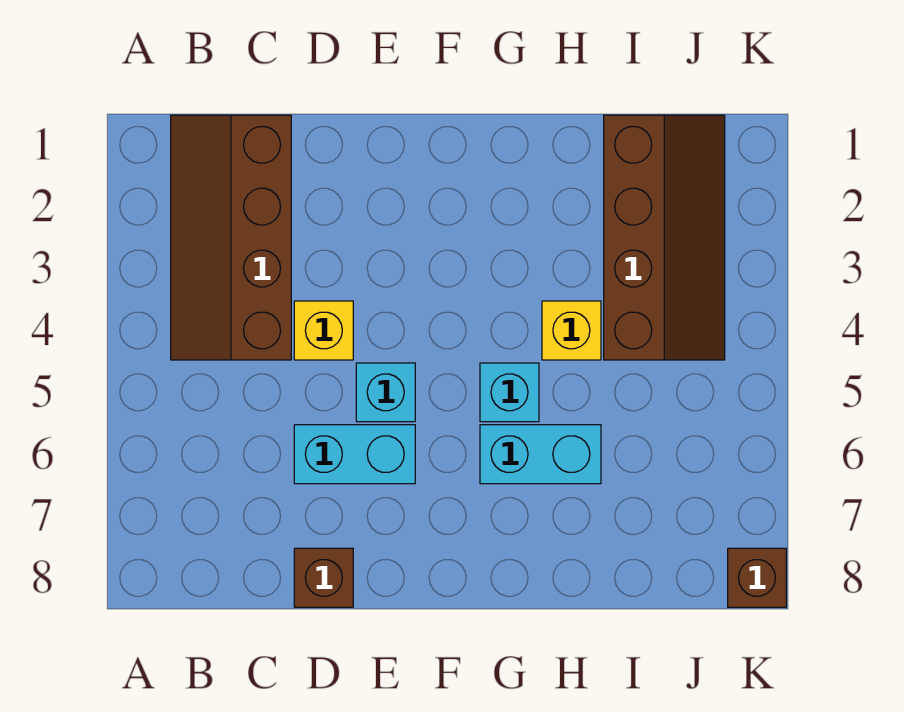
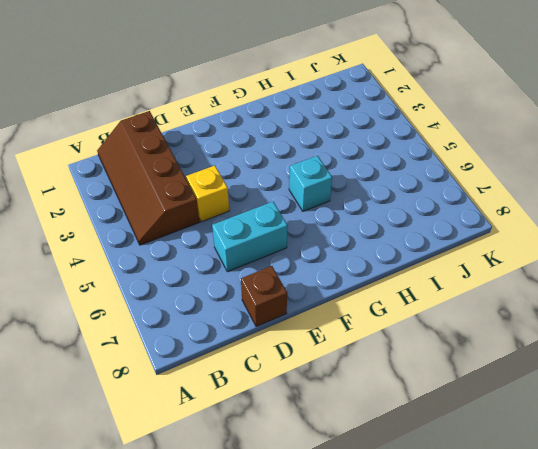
none -> cyan 1x1 brick [356,363,415,422]
none -> cyan 1x2 brick [480,425,601,484]

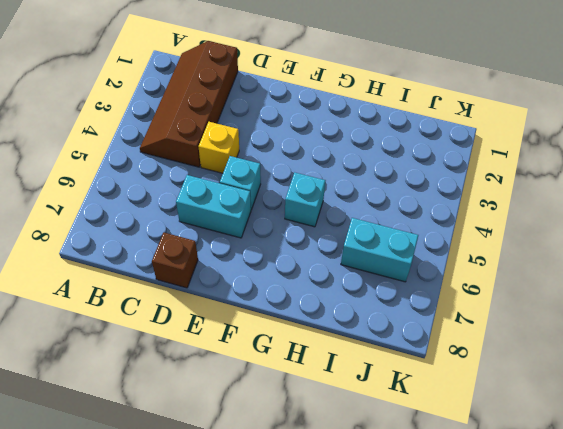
cyan 1x2 brick [341,218,418,282] -> cyan 1x2 brick moved to [480,425,601,484]
none -> yellow 1x1 brick [542,301,601,360]
none -> brown 2x4 slope [604,115,725,360]

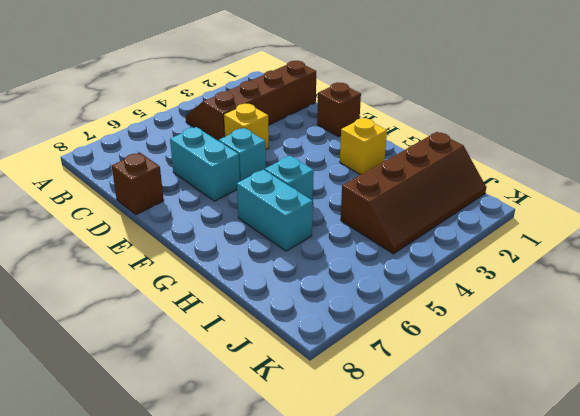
brown 1x1 brick [317,82,361,136] -> brown 1x1 brick moved to [728,548,786,607]
yellow 1x1 brick [340,118,387,175] -> yellow 1x1 brick moved to [542,301,601,360]

